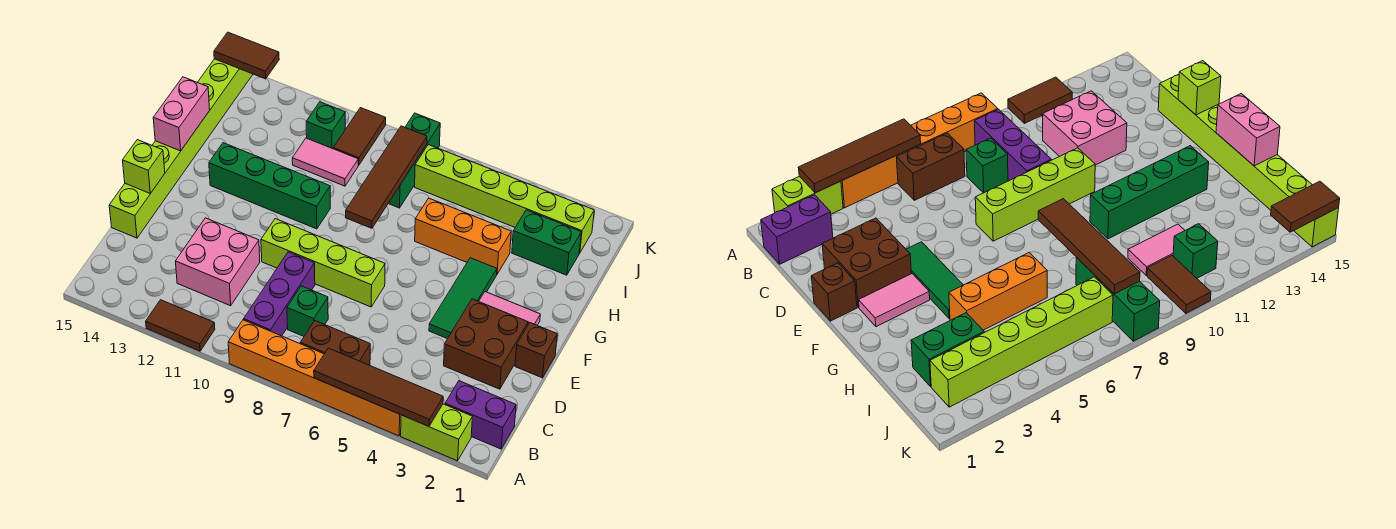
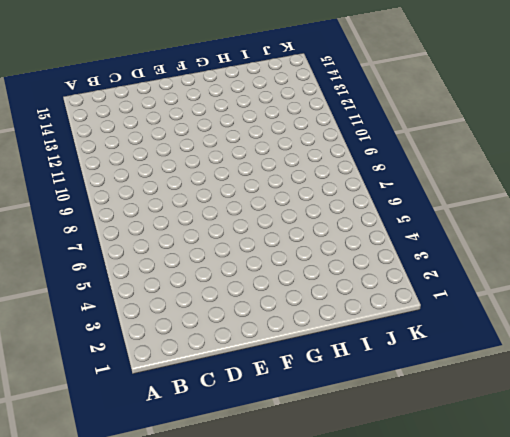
none -> lime 1x2 brick [401,404,472,461]
none -> orange 1x6 brick [228,320,401,436]
none -> brown 1x2 tile [146,300,215,351]

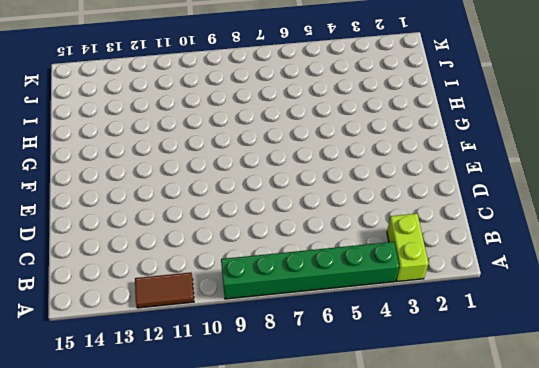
lime 1x2 brick [387,214,429,281] -> lime 1x2 brick turned to [401,404,472,461]
green 1x6 brick [221,242,399,299] -> orange 1x6 brick [228,320,401,436]
none -> purple 1x2 brick [445,381,516,449]
none -> brown 1x2 brick [300,321,370,365]
none -> purple 1x3 brick [244,252,315,336]

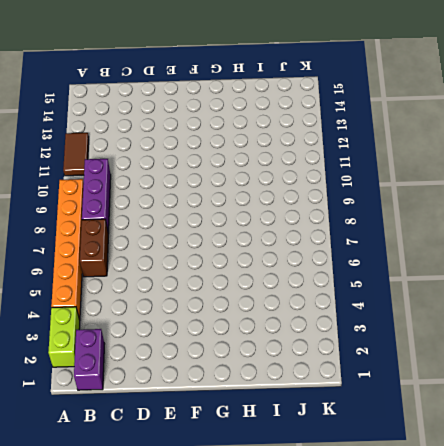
purple 1x3 brick [82,159,111,234] -> purple 1x3 brick turned to [244,252,315,336]
none -> green 1x1 brick [287,286,328,336]
none -> pink 2x2 brick [175,218,260,306]
none -> brown 2x2 brick [444,299,528,389]

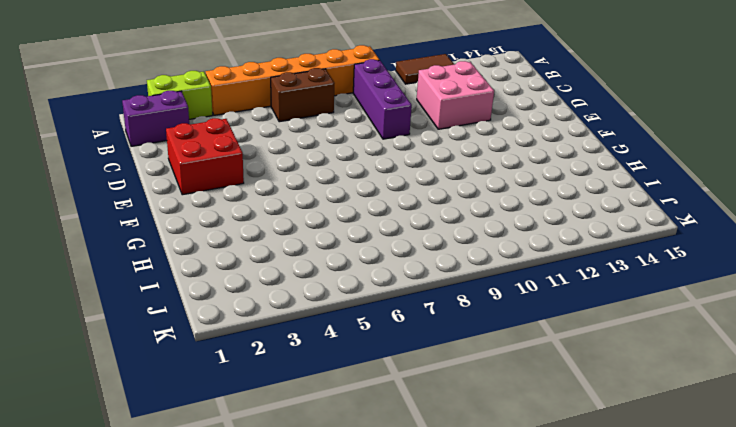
red 2x2 brick [166,118,244,195] -> brown 2x2 brick [444,299,528,389]
none -> green 1x1 brick [287,286,328,336]
none -> lime 1x8 brick [109,59,253,238]
none -> brown 1x1 brick [515,323,557,378]

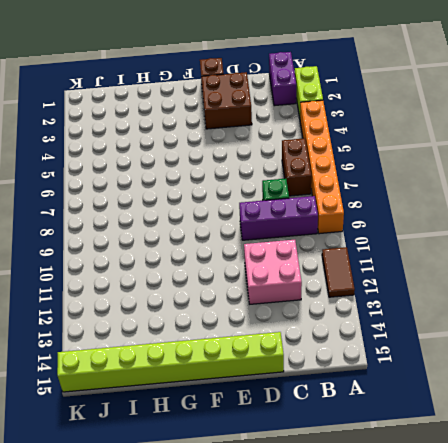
none -> green 1x3 tile [429,258,497,339]
none -> lime 1x4 brick [261,219,385,307]
none -> pink 1x2 tile [479,292,540,325]

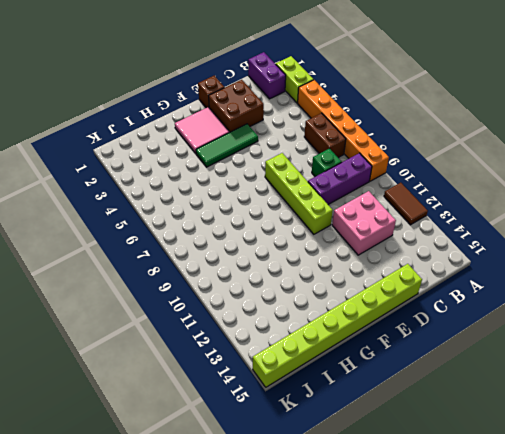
pink 2x2 tile [175,107,230,153] -> pink 1x2 tile [479,292,540,325]
none -> green 1x4 brick [209,143,330,229]
none -> orange 1x3 brick [415,198,511,274]
none -> green 1x2 brick [512,210,581,275]

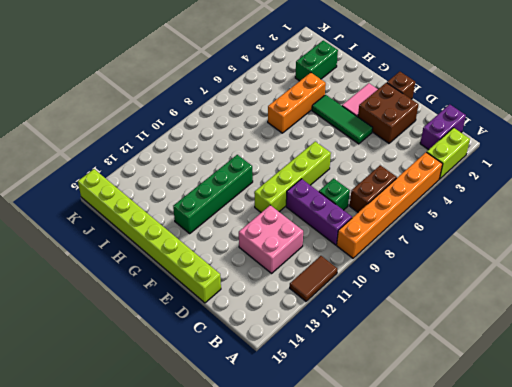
none -> green 1x3 brick [388,113,440,208]
none -> pink 1x2 tile [292,138,358,186]
none -> lime 1x6 brick [415,145,594,253]

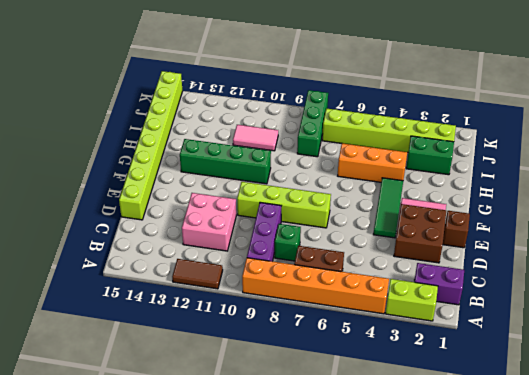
none -> brown 1x2 tile [333,108,386,165]
none -> green 1x1 brick [306,102,345,149]
none -> brown 1x4 tile [314,348,443,426]

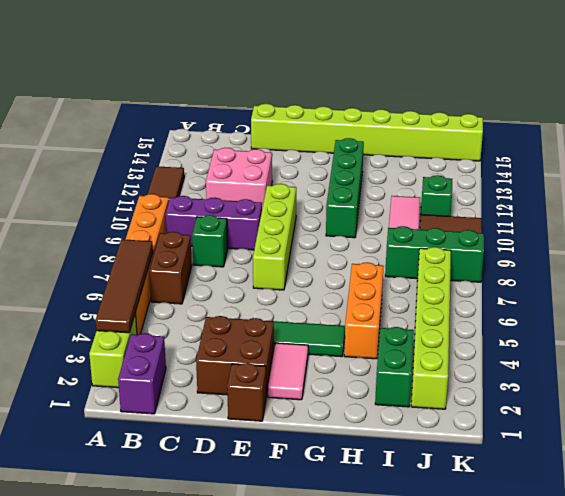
none -> lime 1x1 brick [123,140,165,193]
none -> brown 1x4 tile [346,126,427,228]
none -> pink 1x2 brick [153,77,210,151]

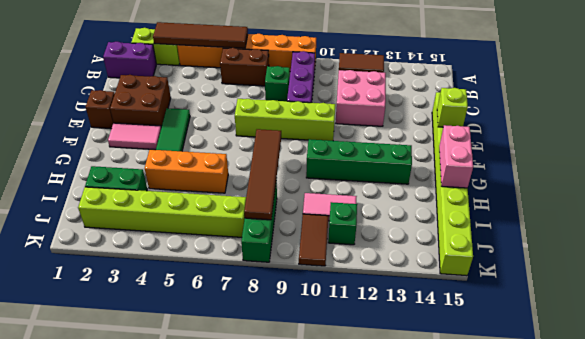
none -> brown 1x2 tile [214,32,279,79]

